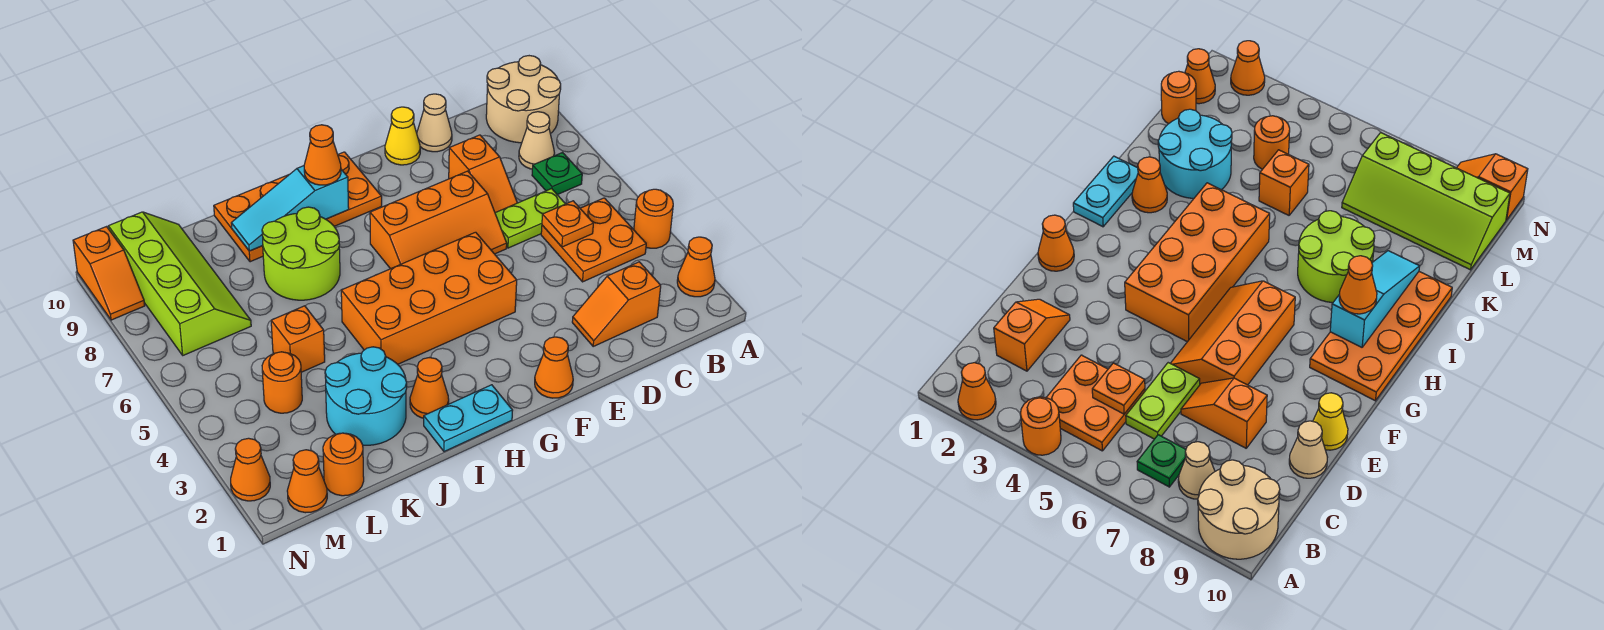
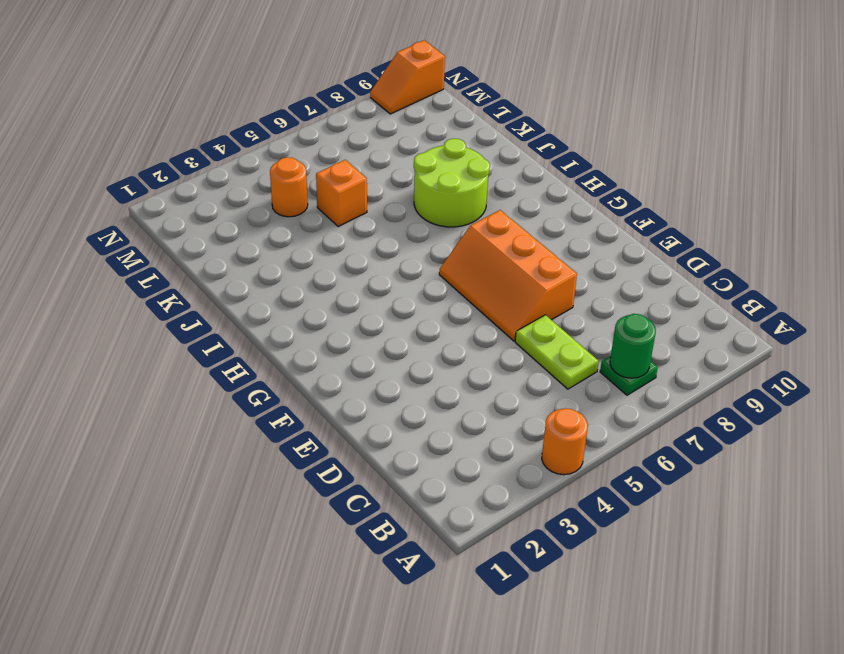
green 1x1 round brick [610,314,656,378] -> none
none -> orange 1x1 cone [677,237,715,297]
none -> tan 2x2 round brick [486,56,561,143]
none -> orange 2x2 plate [541,198,646,282]

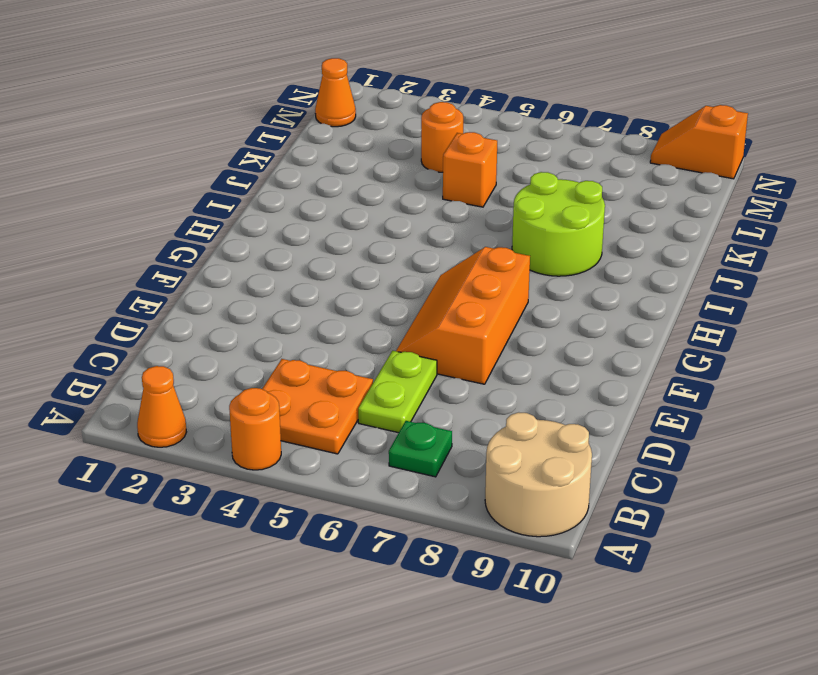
none -> tan 1x1 cone [519,112,554,169]
none -> orange 1x2 slope [572,262,661,346]
none -> orange 1x2 slope [449,135,517,213]

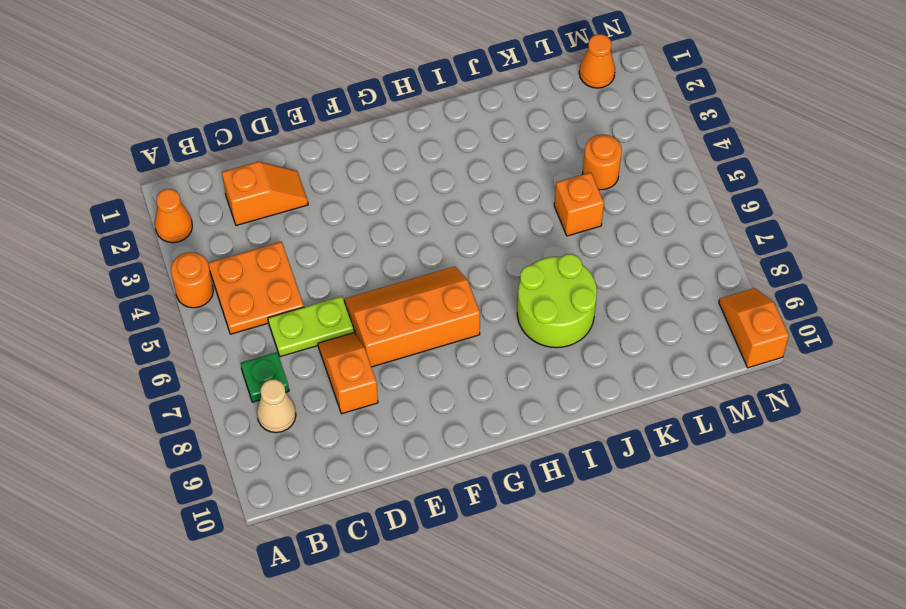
none -> tan 2x2 round brick [486,56,561,143]
none -> tan 1x1 cone [417,94,452,152]
none -> yellow 1x1 cone [385,107,420,165]

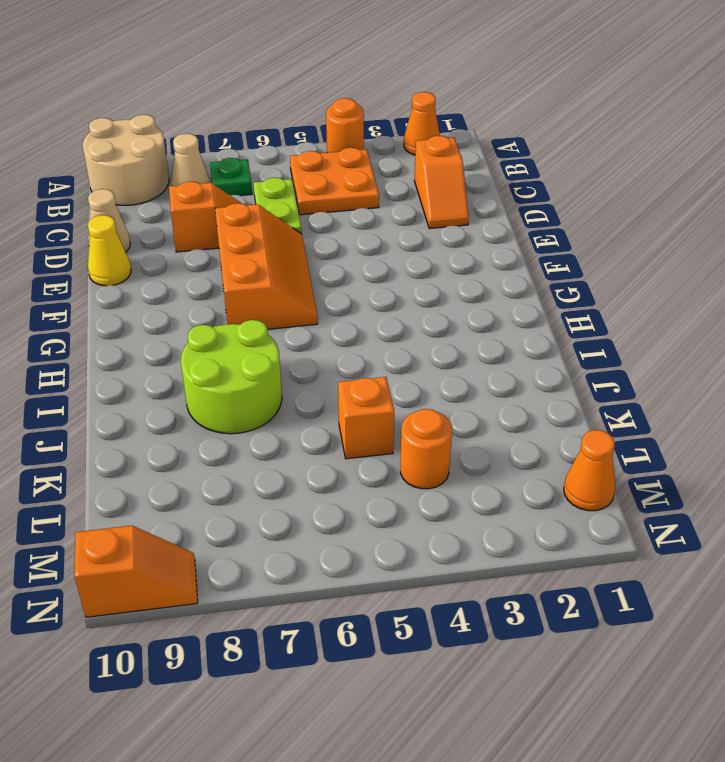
none -> orange 1x1 cone [535,337,573,398]
none -> orange 2x4 brick [341,232,517,364]
none -> orange 2x4 plate [214,152,382,262]

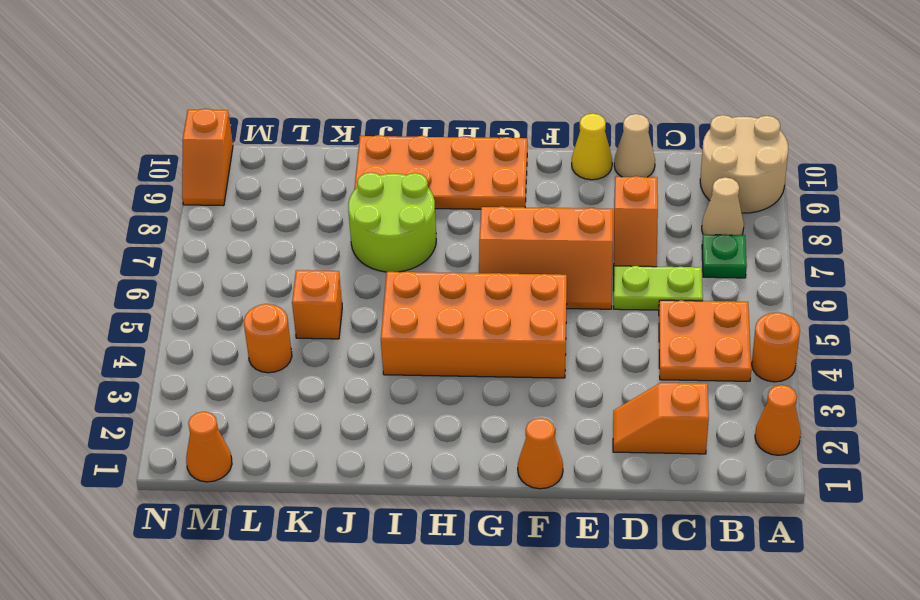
none -> cyan 1x2 plate [424,385,513,452]
none -> orange 1x1 cone [410,358,449,418]
none -> cyan 2x2 round brick [325,347,407,445]

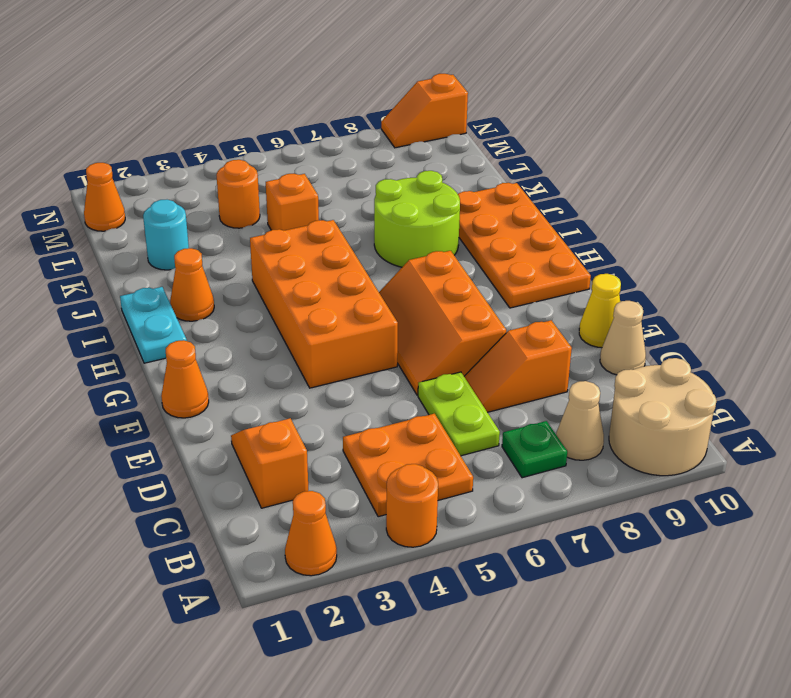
cyan 1x1 round brick [143,200,189,270] -> cyan 2x2 round brick [325,347,407,445]
none -> orange 1x1 round brick [323,433,364,496]
none -> lime 2x4 slope [108,212,251,355]
none -> orange 1x1 cone [231,438,270,501]

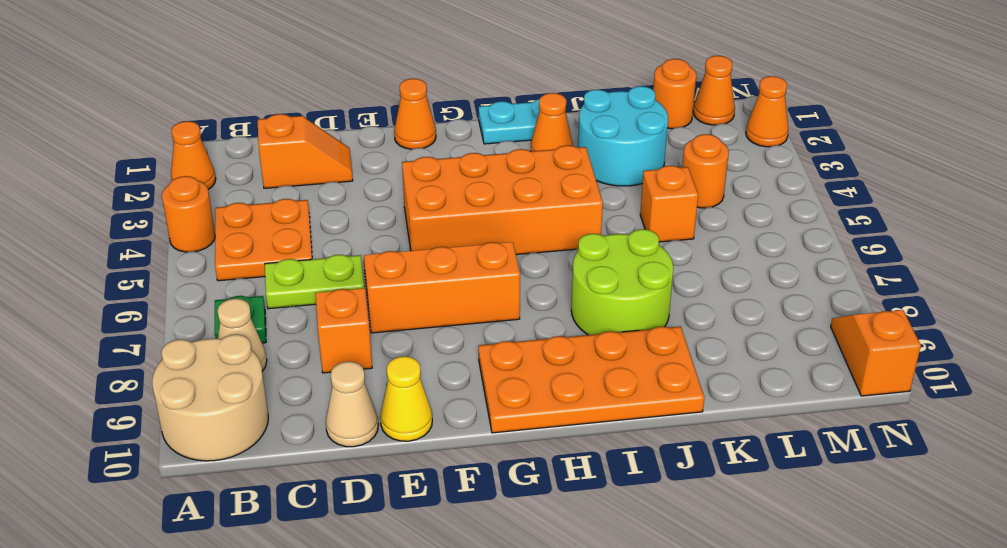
none -> lime 2x4 slope [108,212,251,355]
none -> orange 1x1 plate [542,201,593,247]
none -> cyan 1x3 slope [231,166,349,251]

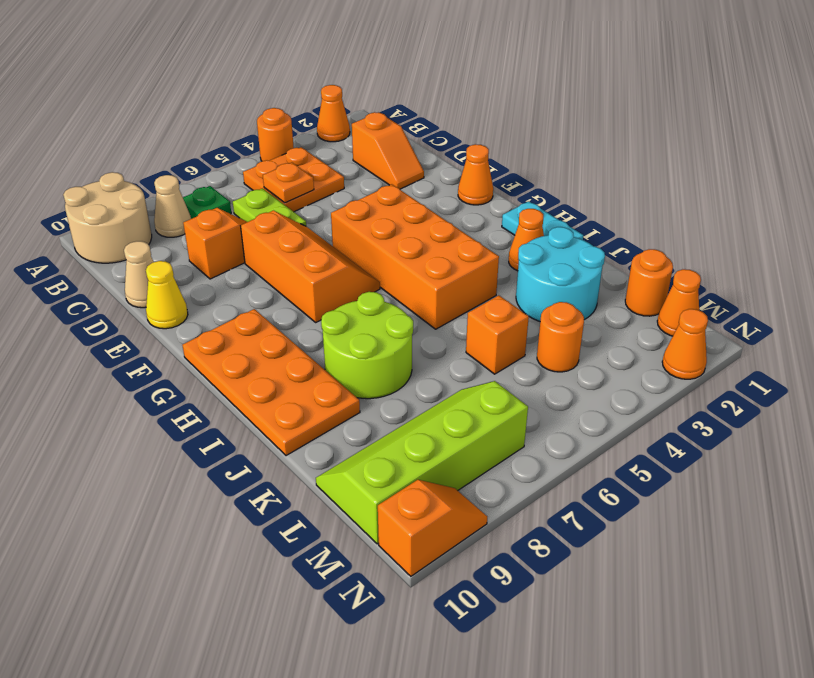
none -> cyan 1x3 slope [231,166,349,251]
none -> orange 1x1 cone [304,125,341,185]

